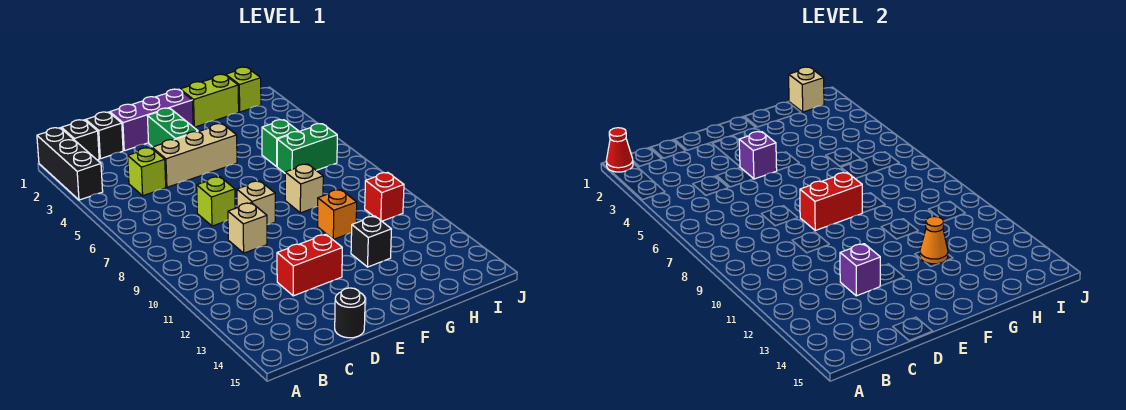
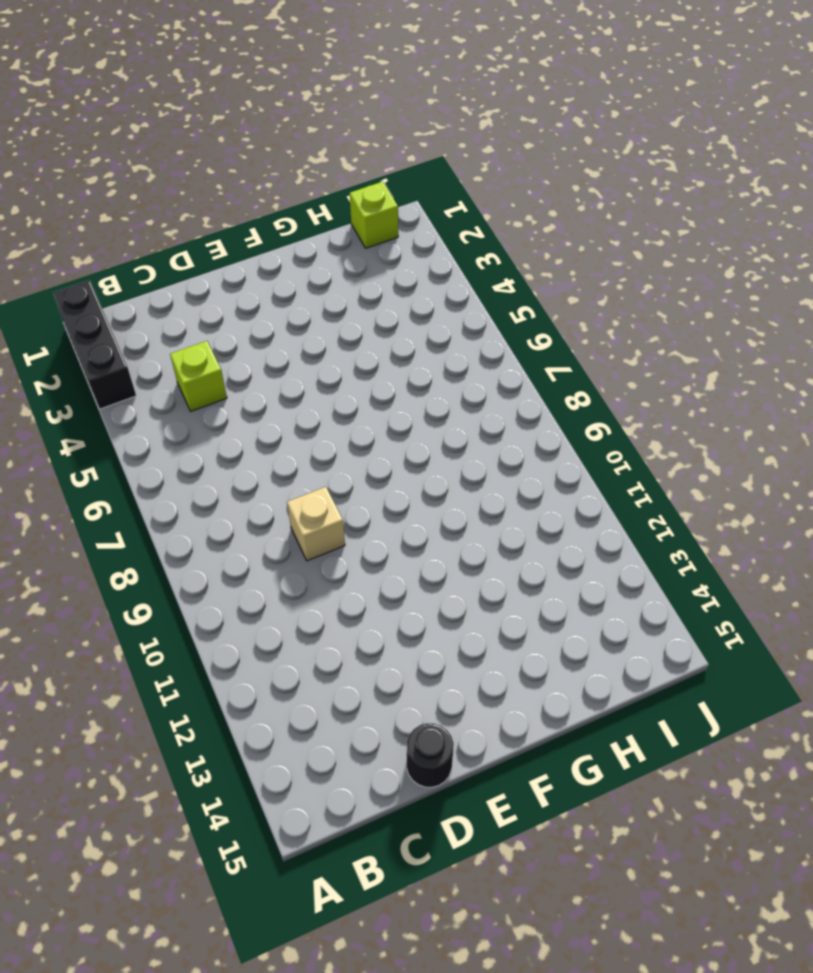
none -> black 1x1 brick [62,120,99,160]
none -> black 1x1 brick [86,112,123,159]
none -> purple 1x3 brick [110,89,193,151]

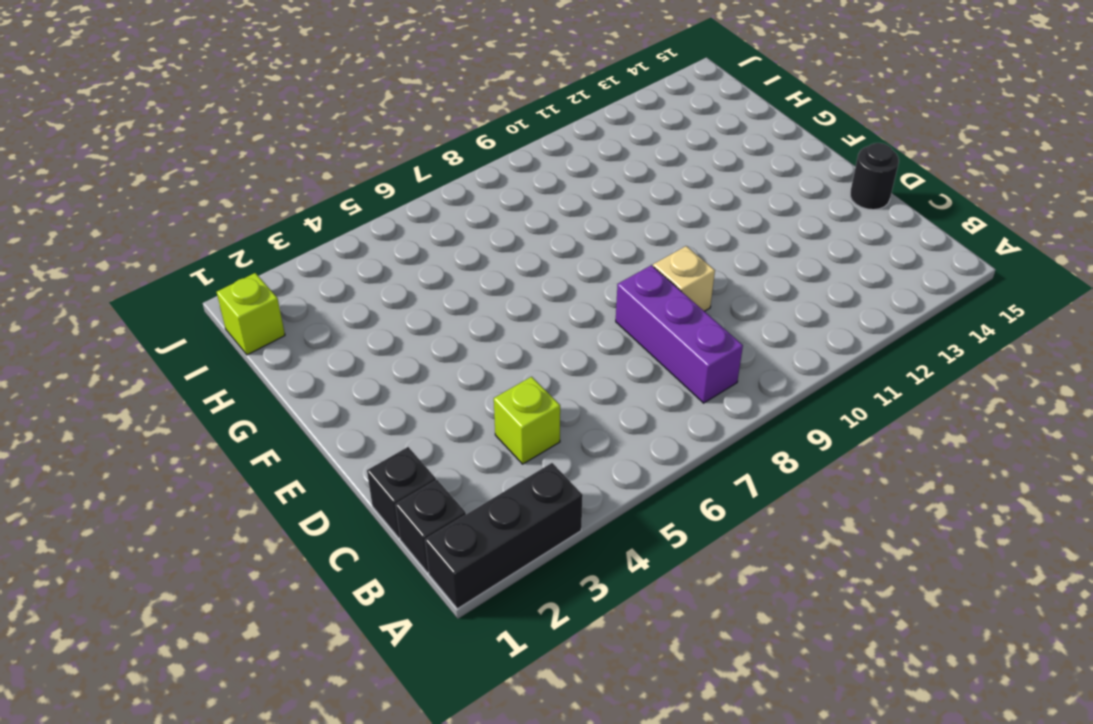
purple 1x3 brick [616,265,743,403] -> purple 1x3 brick moved to [110,89,193,151]
none -> tan 1x3 brick [152,124,237,187]
none -> lime 1x1 brick [197,177,235,226]
none -> red 1x2 brick [277,234,342,296]

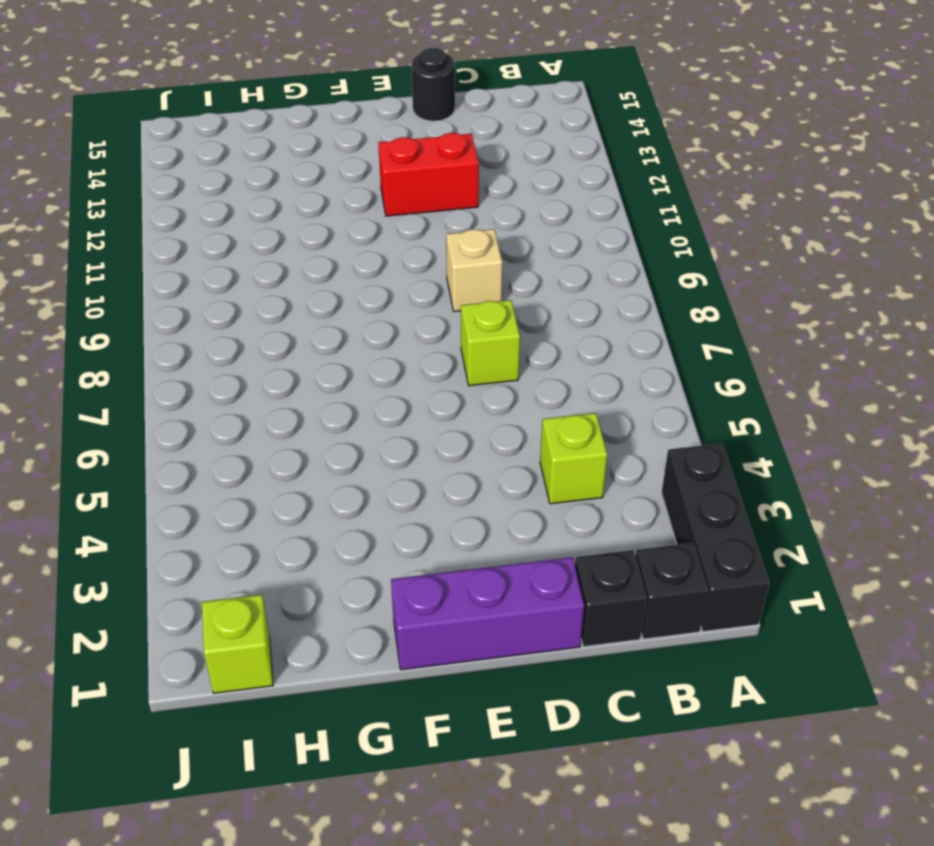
none -> tan 1x3 brick [152,124,237,187]
none -> green 1x2 brick [147,108,198,147]
none -> tan 1x1 brick [237,181,275,225]

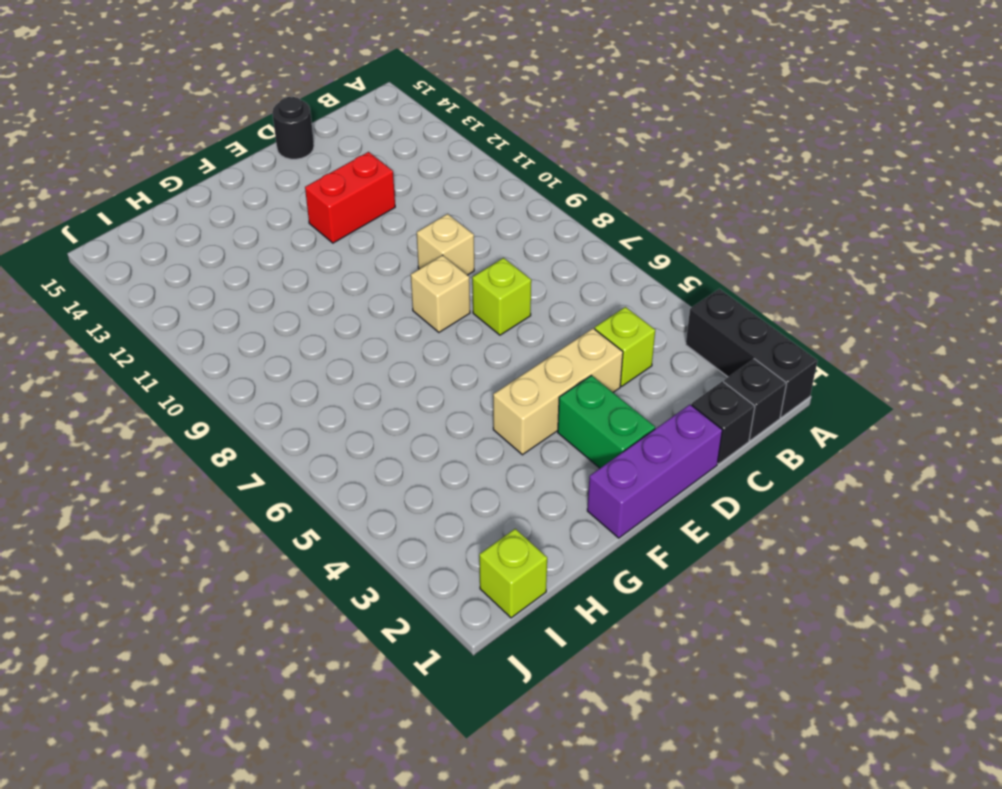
none -> lime 1x2 brick [180,74,239,127]
none -> tan 1x1 brick [285,164,323,213]
none -> orange 1x1 brick [318,190,357,239]

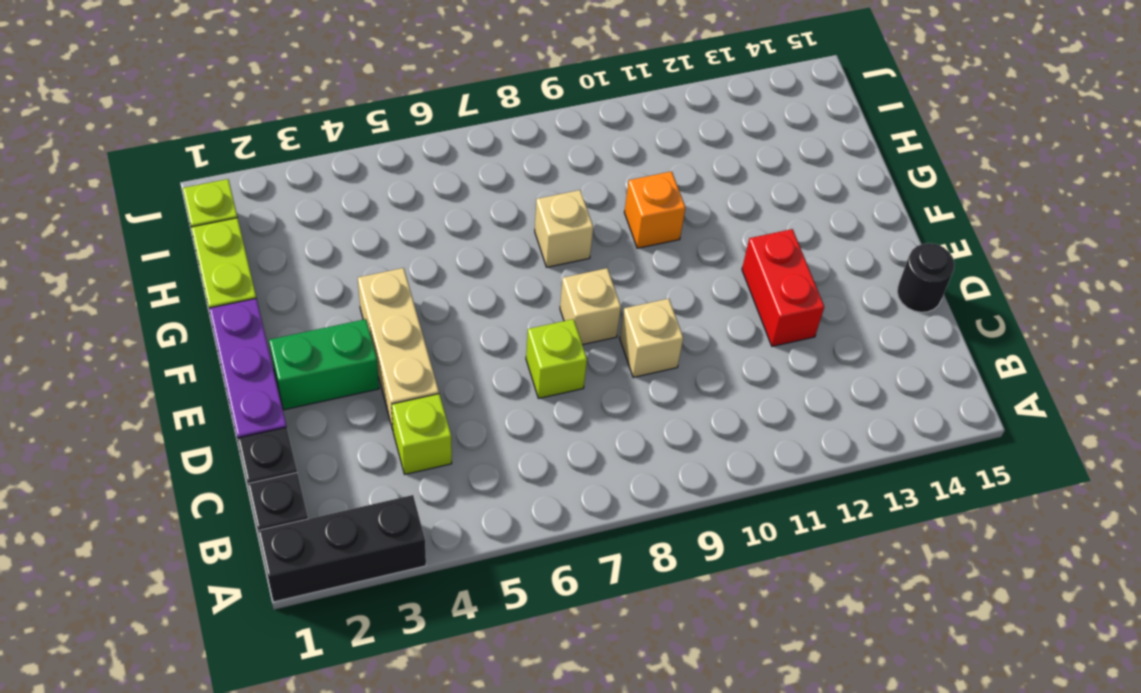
none -> black 1x1 brick [351,216,391,267]
none -> green 1x1 brick [262,120,299,166]
none -> green 1x2 brick [277,124,337,173]

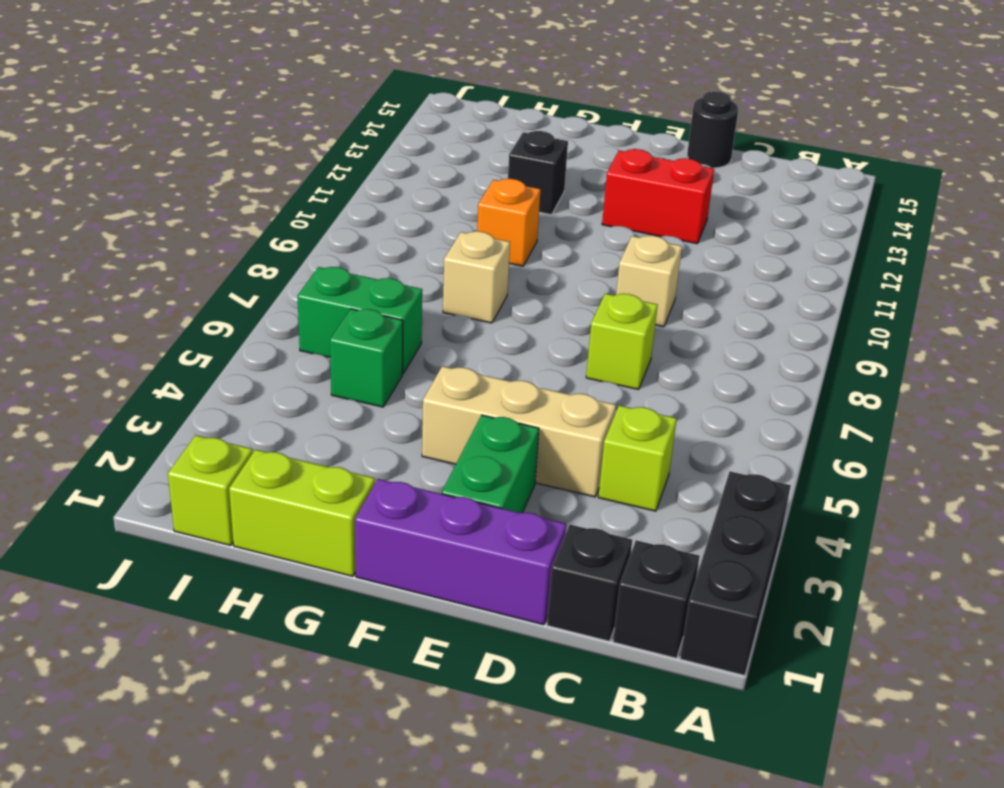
none -> tan 1x1 brick [237,181,275,225]
none -> red 1x1 brick [365,172,404,221]
none -> red 1x1 cone [606,128,633,172]

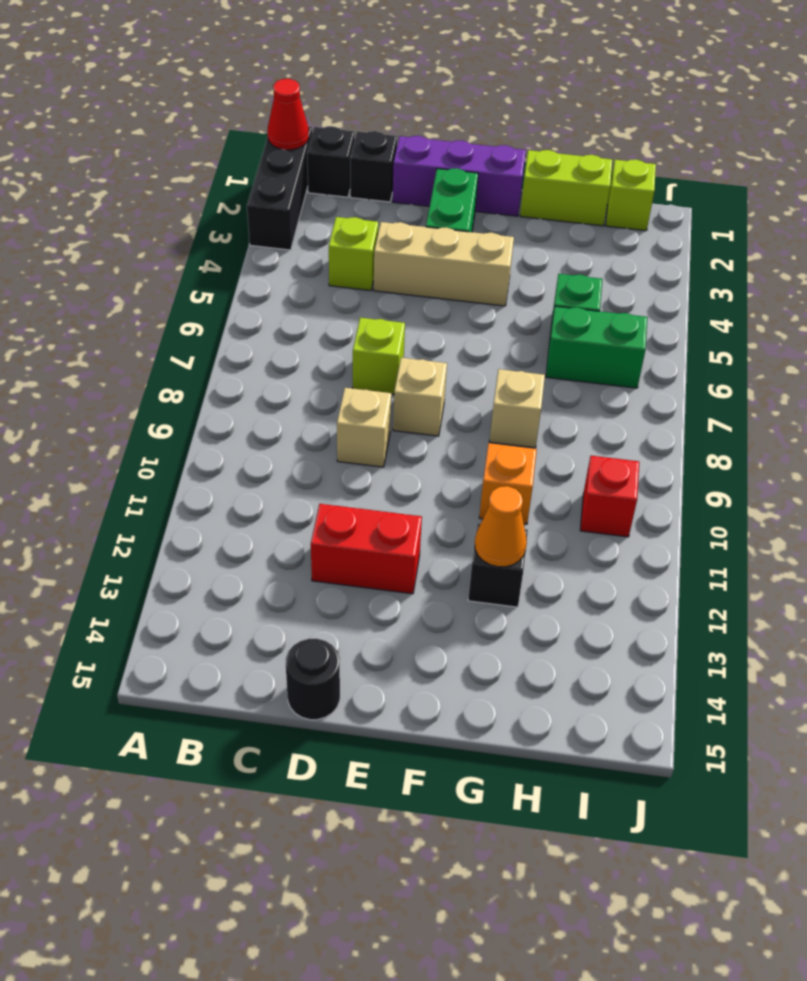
none -> purple 1x1 brick [840,244,880,296]
none -> purple 1x1 brick [739,132,777,179]
none -> red 1x2 brick [800,173,862,230]

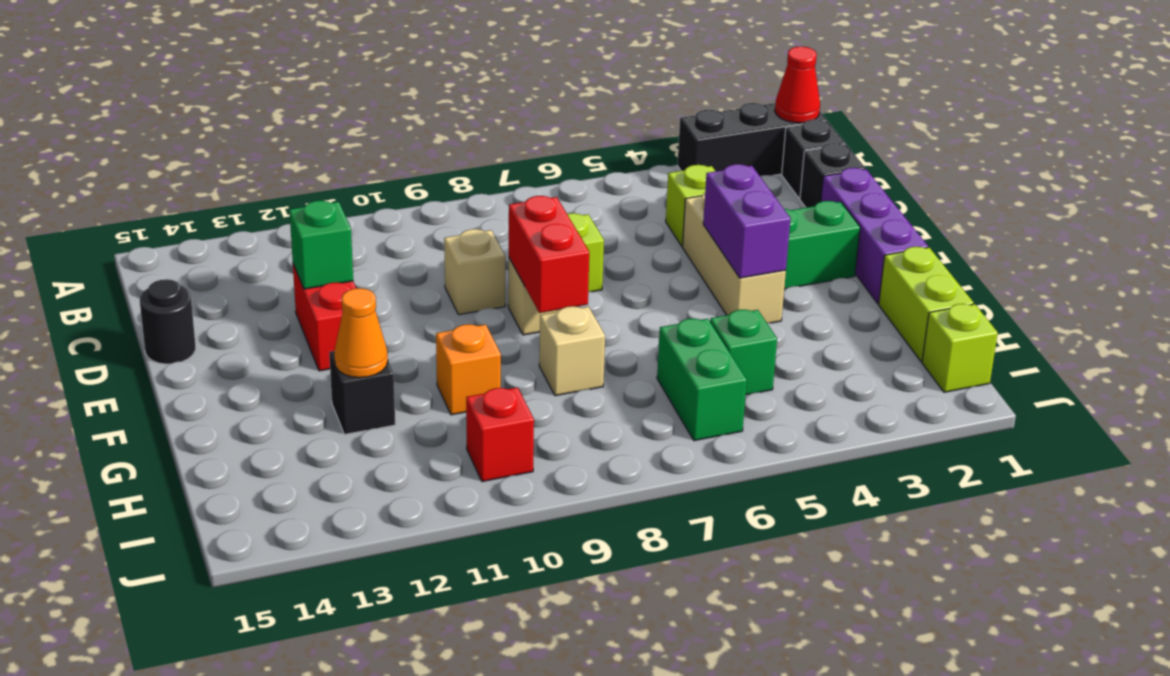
green 1x1 brick [289,201,353,289] -> purple 1x1 brick [840,244,880,296]
purple 1x2 brick [703,164,791,278] -> purple 1x1 brick [739,132,777,179]
none -> tan 1x1 brick [789,67,824,112]

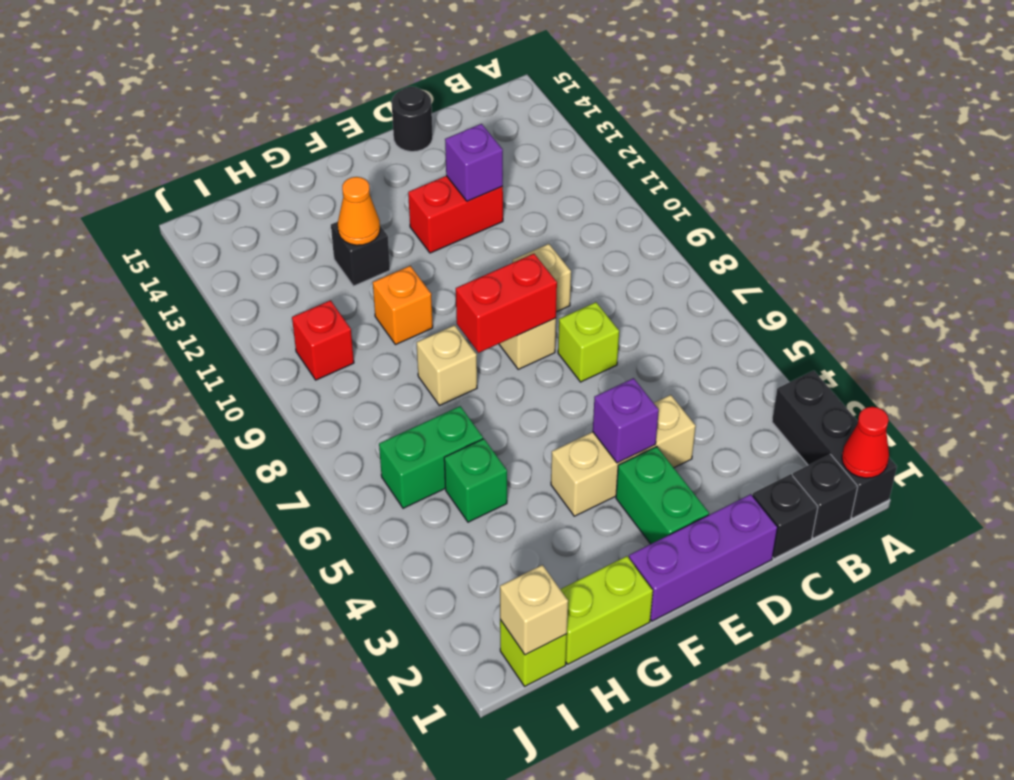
none -> lime 1x1 brick [128,148,166,196]

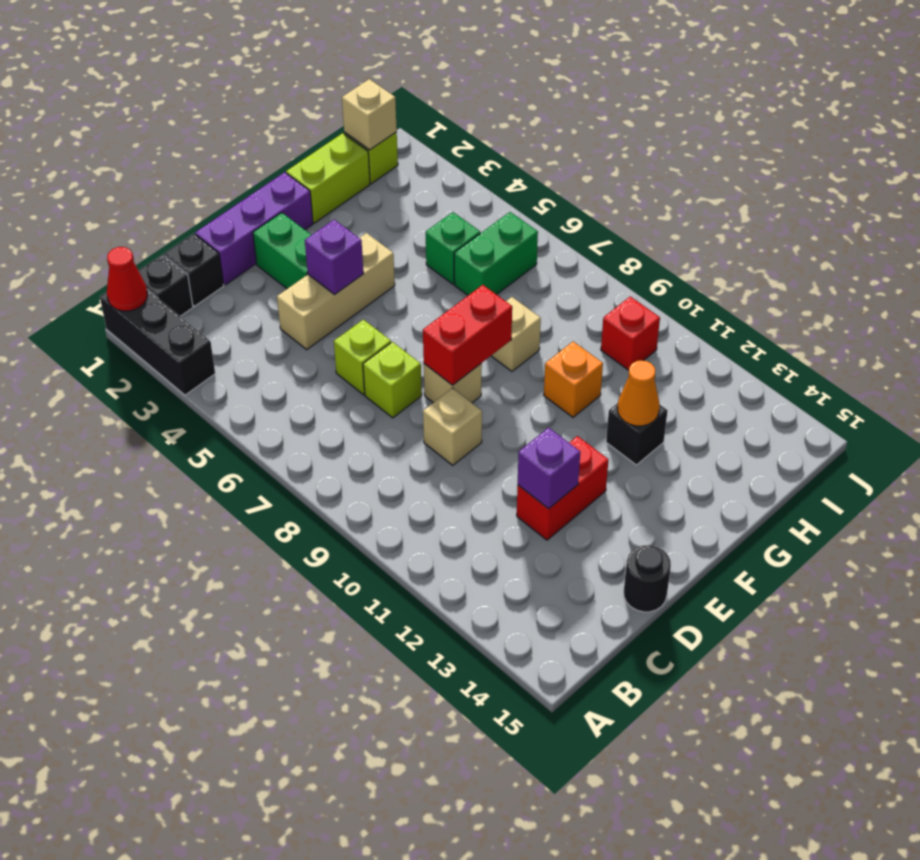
lime 1x1 brick [334,319,391,395] -> lime 1x1 brick moved to [128,148,166,196]

